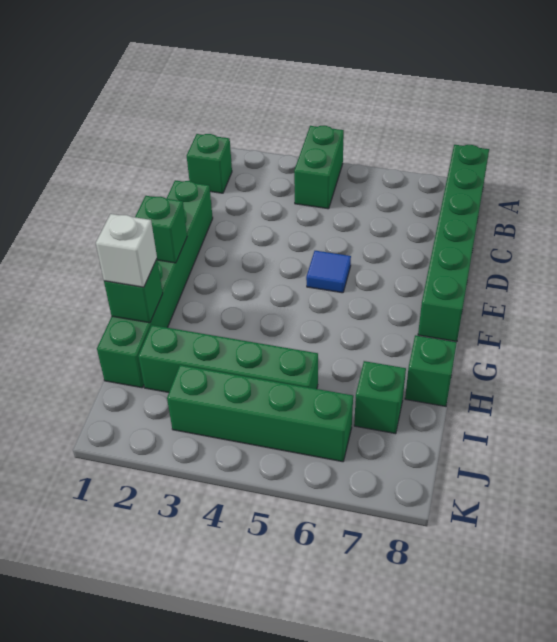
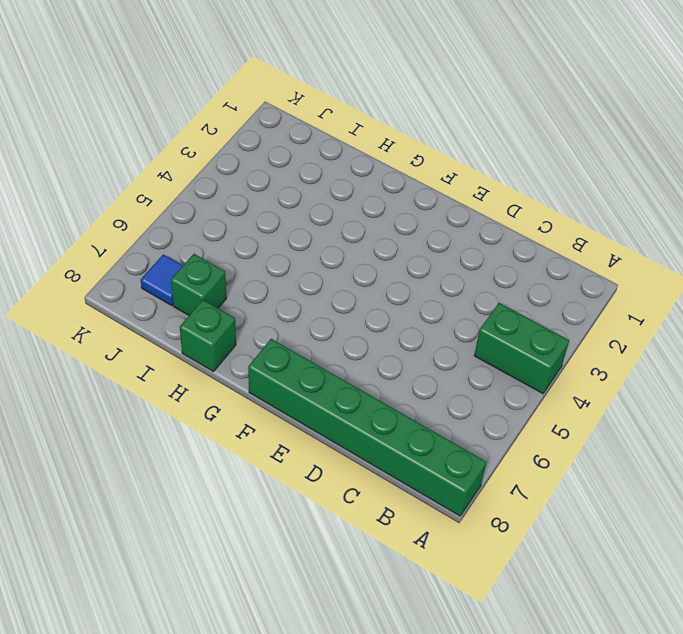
blue 1x1 tile [141,254,183,306] -> blue 1x1 tile moved to [306,251,351,293]
none -> green 1x1 brick [187,134,232,193]
none -> green 1x6 brick [97,180,213,388]
none -> green 1x4 brick [138,325,318,392]

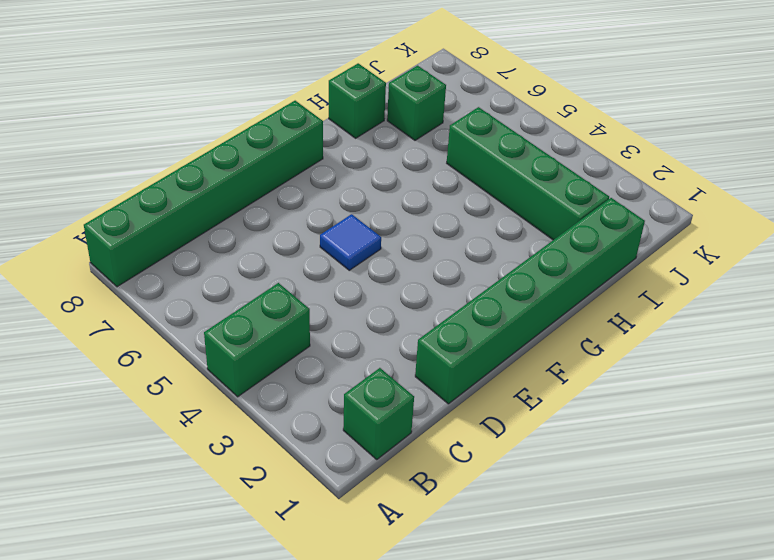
none -> green 1x4 brick [167,365,353,462]
none -> green 1x1 brick [135,196,187,263]
none -> green 1x1 brick [104,259,163,323]

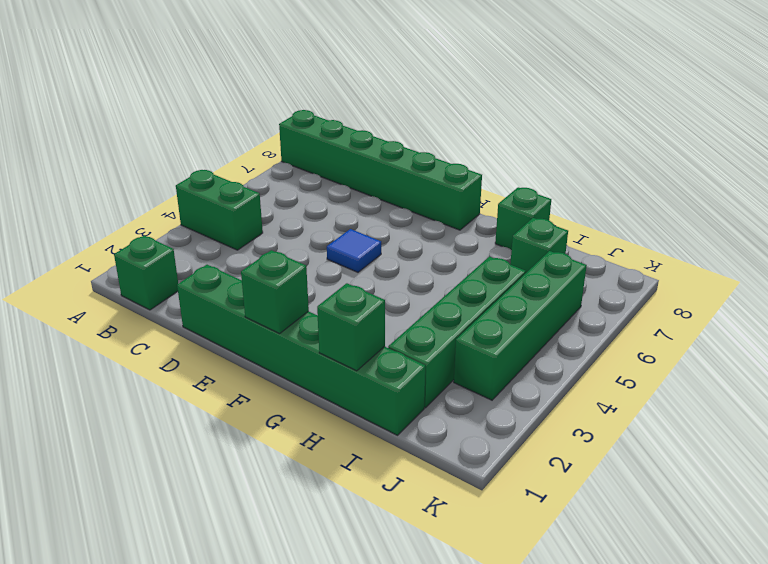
none -> white 1x1 brick [96,214,157,287]

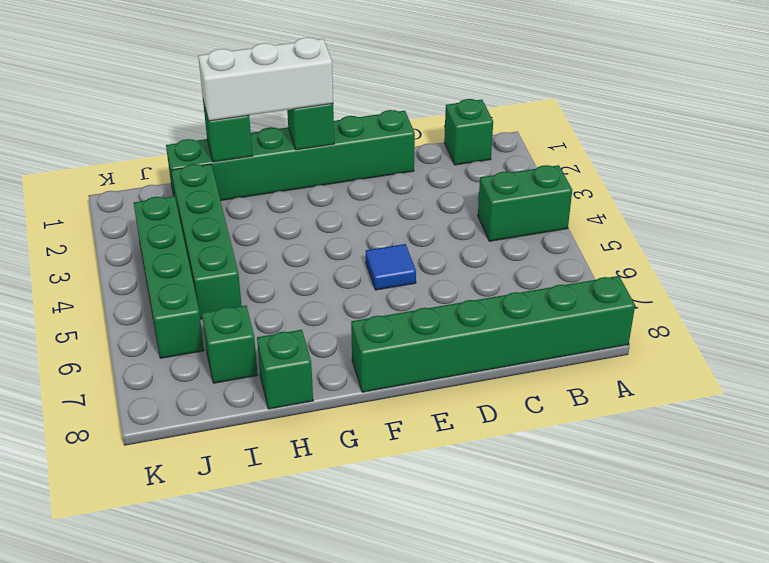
white 1x3 brick [198,37,333,121] -> white 1x1 brick [96,214,157,287]

